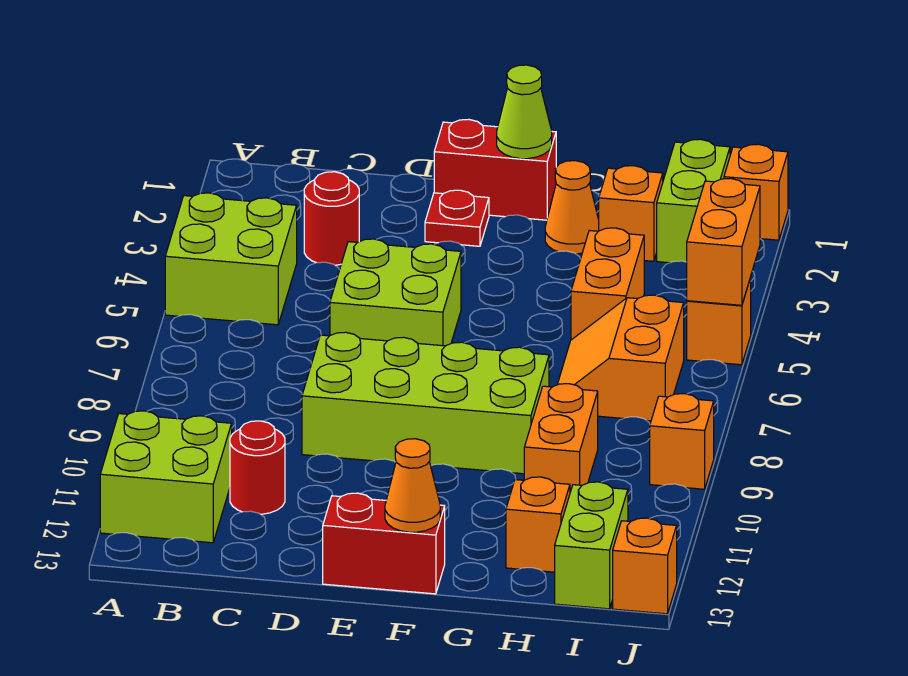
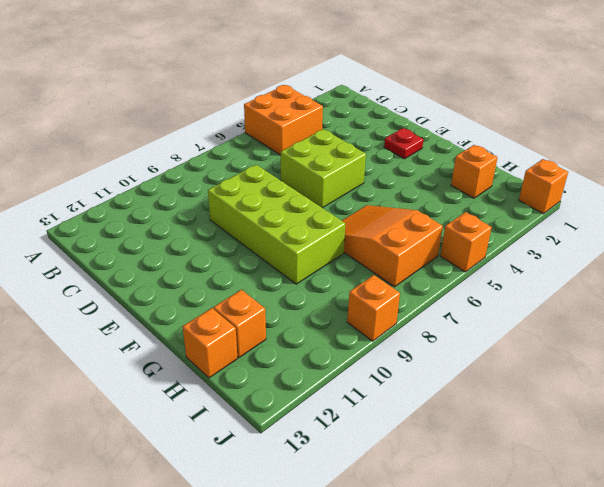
orange 2x2 brick [244,85,323,155] -> lime 2x2 brick [165,193,297,325]
orange 2x3 slope [342,205,443,287] -> orange 2x2 slope [558,295,684,421]
orange 1x1 brick [183,308,237,378] -> orange 1x1 brick moved to [613,518,677,614]
none -> lime 2x2 brick [100,411,232,543]
none -> red 1x1 round brick [304,172,359,265]
none -> red 1x1 round brick [230,421,285,514]

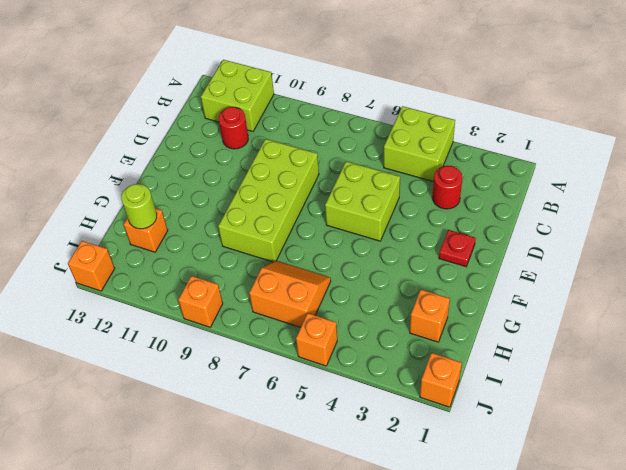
lime 1x1 round brick [121,184,157,229] -> none
none -> red 1x2 brick [434,119,556,220]
none -> red 1x2 brick [323,493,445,594]
none -> orange 1x1 cone [545,161,599,254]

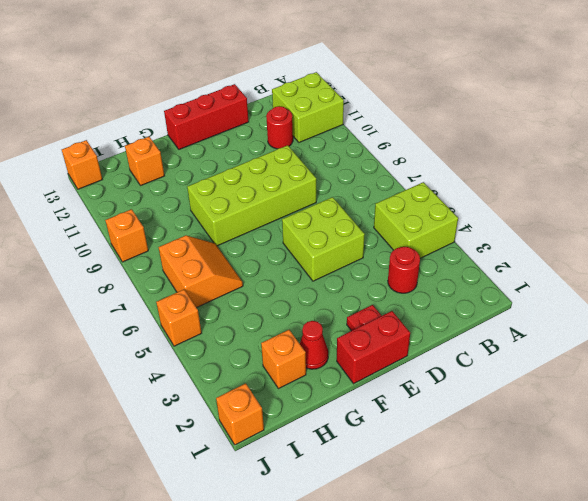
red 1x3 brick [164,84,249,149] -> red 1x2 brick [323,493,445,594]
red 1x1 cone [300,321,328,369] -> orange 1x1 cone [545,161,599,254]
none -> orange 1x2 brick [571,228,644,340]
none -> orange 1x2 brick [524,384,598,492]
none -> lime 1x2 brick [657,139,730,263]

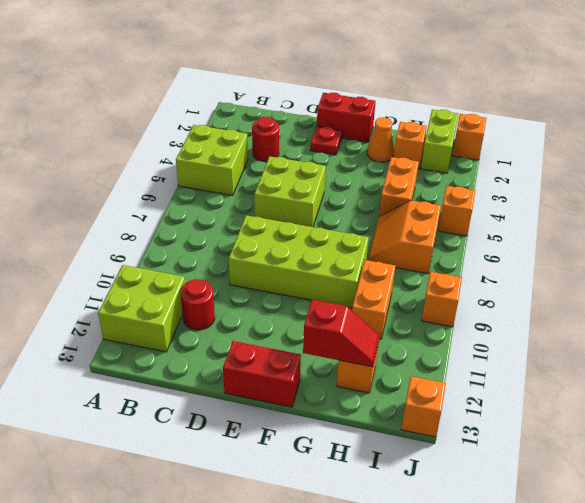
red 1x2 slope [303,299,379,367] -> none
none -> lime 1x2 brick [555,482,628,609]
none -> lime 1x1 cone [497,65,552,159]
none -> orange 1x1 cone [385,439,440,532]

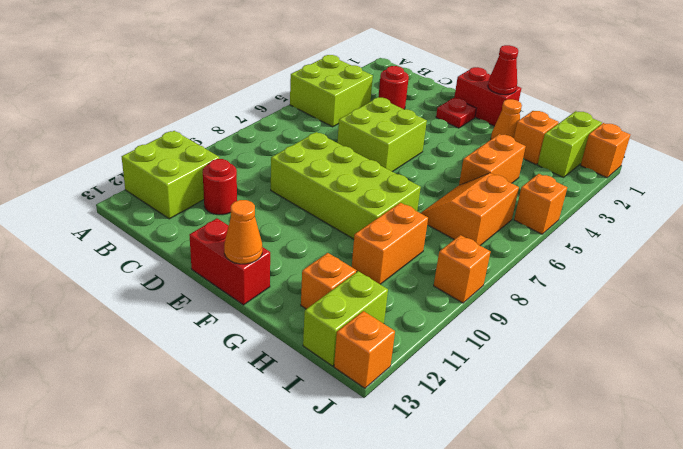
red 1x1 cone [488,45,518,95] -> lime 1x1 cone [497,65,552,159]
none -> orange 1x2 brick [687,178,760,305]

